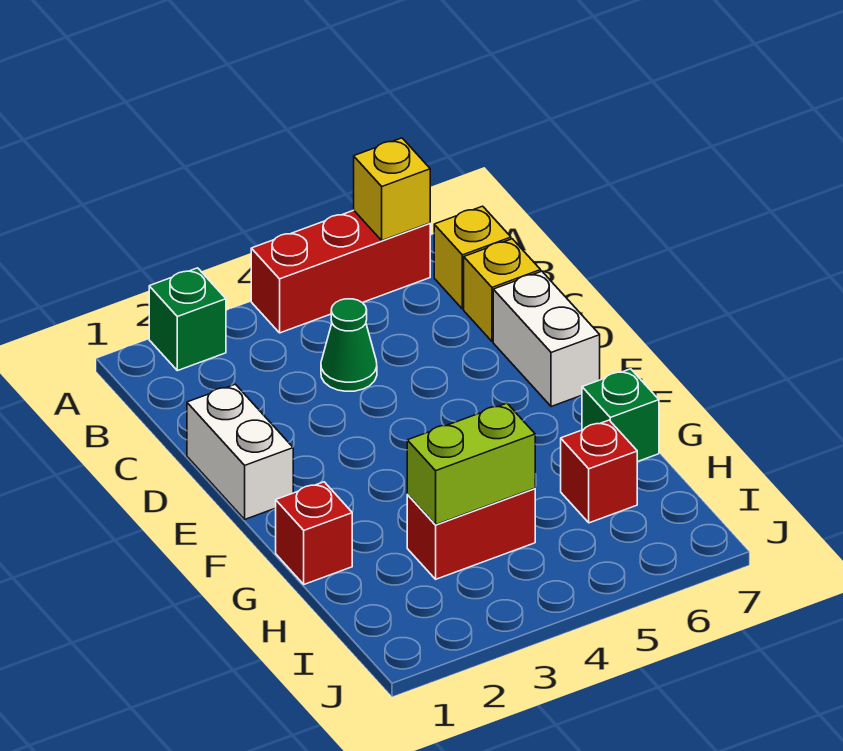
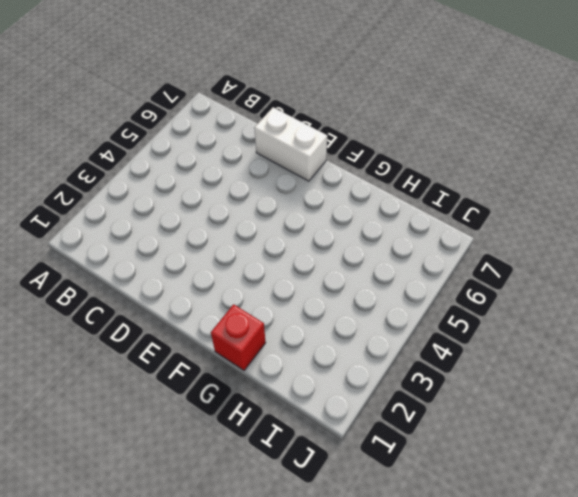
none -> green 1x1 brick [149,268,226,371]
none -> red 1x3 brick [251,210,430,333]
none -> yellow 1x1 brick [434,206,511,309]

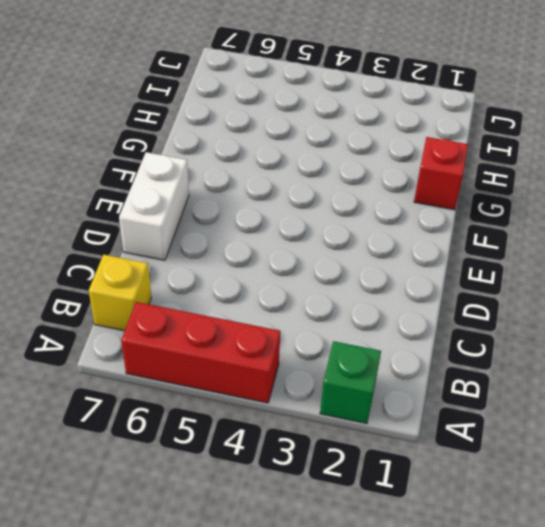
none -> green 1x1 cone [321,299,377,391]
none -> yellow 1x1 brick [464,239,541,341]
none -> white 1x2 brick [187,384,293,519]

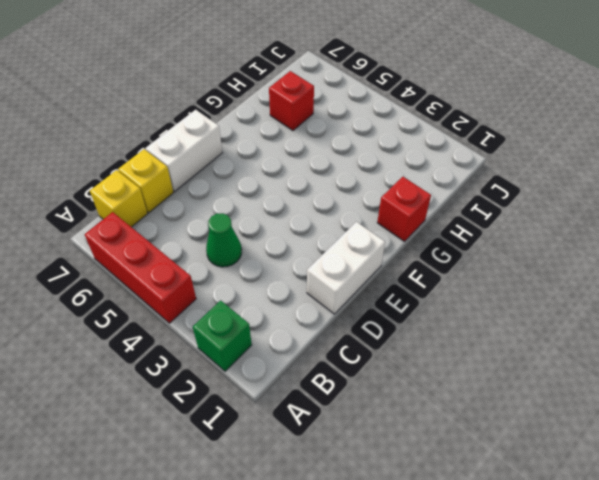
none -> green 1x1 brick [582,369,659,462]
none -> red 1x2 brick [407,488,535,579]
none -> yellow 1x1 brick [354,138,430,241]

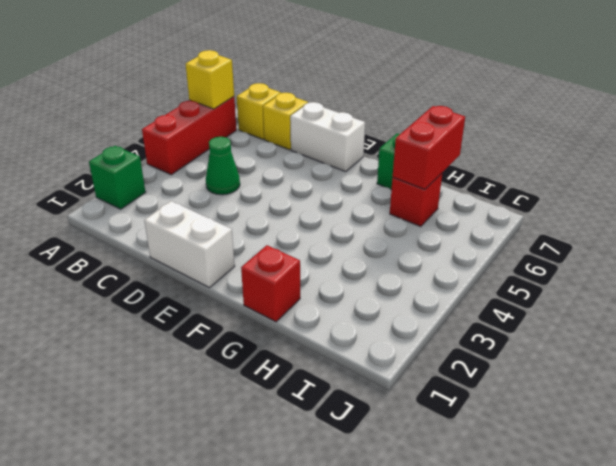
red 1x2 brick [393,106,465,190] -> red 1x2 brick moved to [407,488,535,579]
none -> lime 1x2 brick [407,403,535,525]

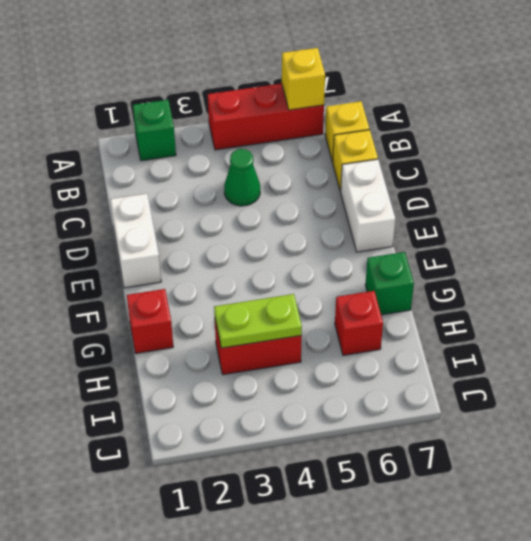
lime 1x2 plate [214,294,302,348] -> lime 1x2 brick [407,403,535,525]

